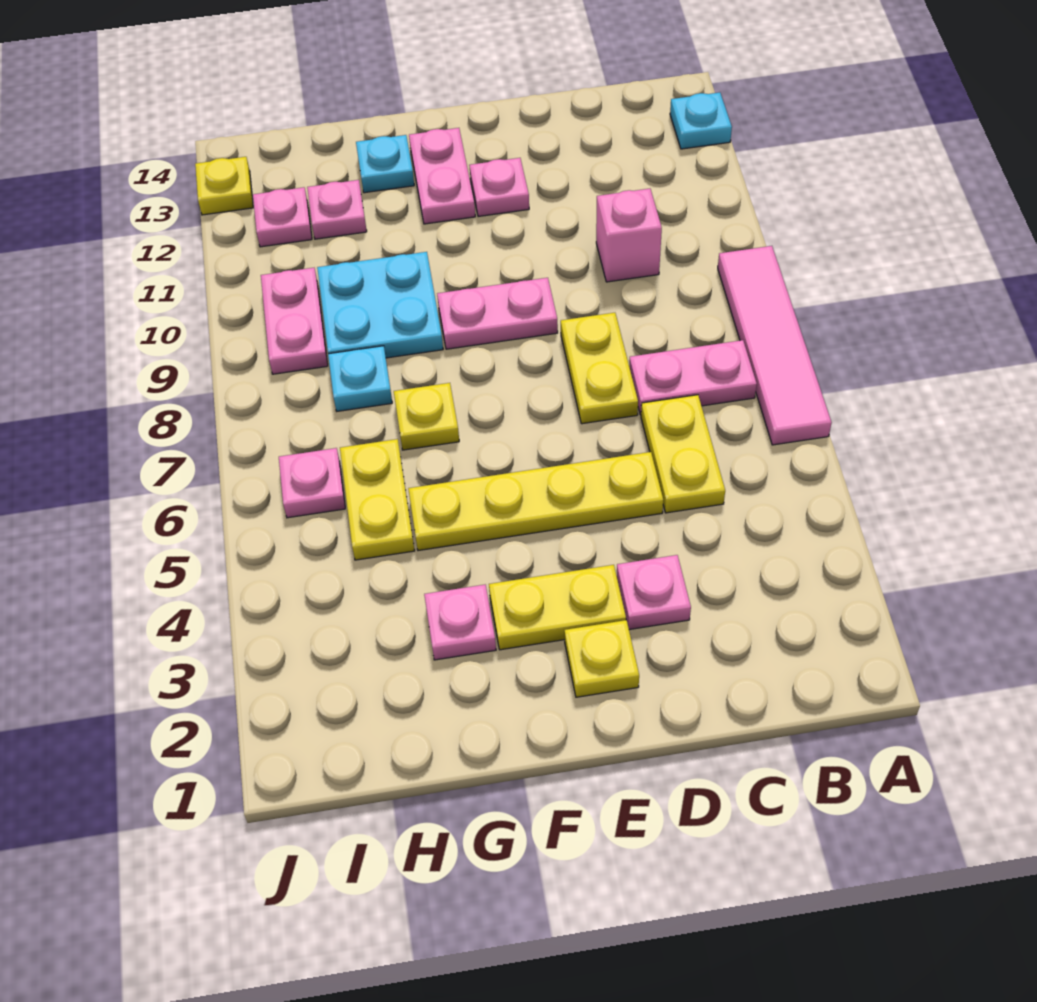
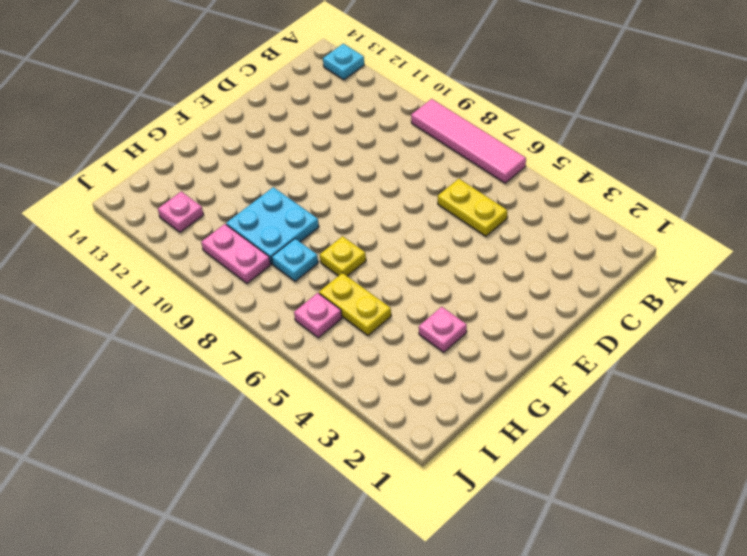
none -> pink 1x2 plate [629,340,757,415]
none -> pink 1x1 brick [596,189,662,282]
none -> pink 1x1 plate [617,555,691,630]

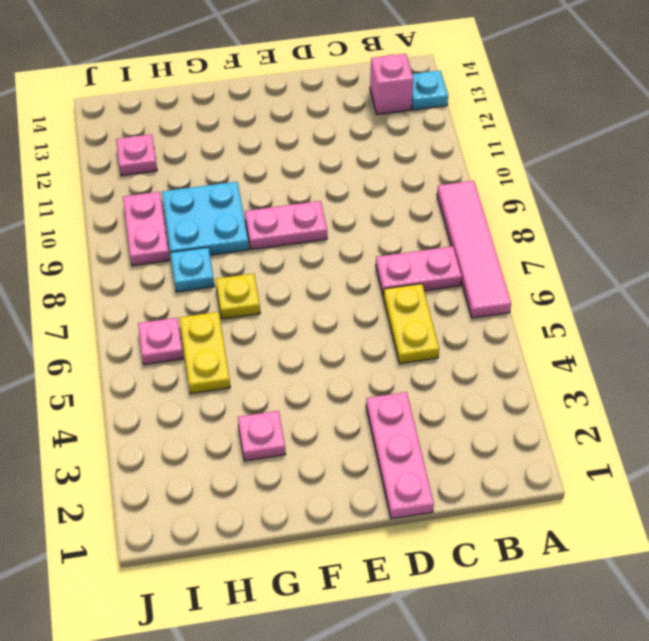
pink 1x1 brick [370,54,413,114] -> pink 1x1 brick moved to [596,189,662,282]
pink 1x3 plate [366,392,434,519] -> pink 1x1 plate [617,555,691,630]
none -> yellow 1x4 plate [408,452,663,551]
none -> yellow 1x2 plate [561,313,638,424]
none -> yellow 1x1 plate [564,620,639,697]

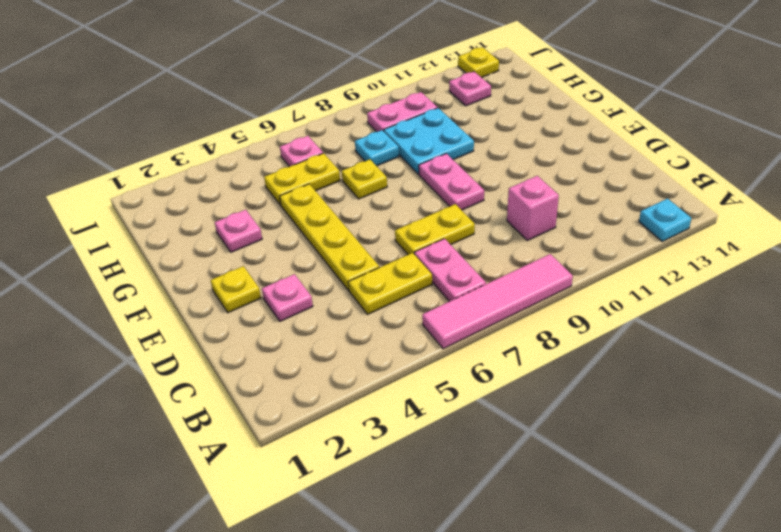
none -> yellow 1x2 plate [489,565,626,650]
none -> pink 1x1 plate [469,158,529,217]
none -> pink 1x2 plate [409,128,475,224]

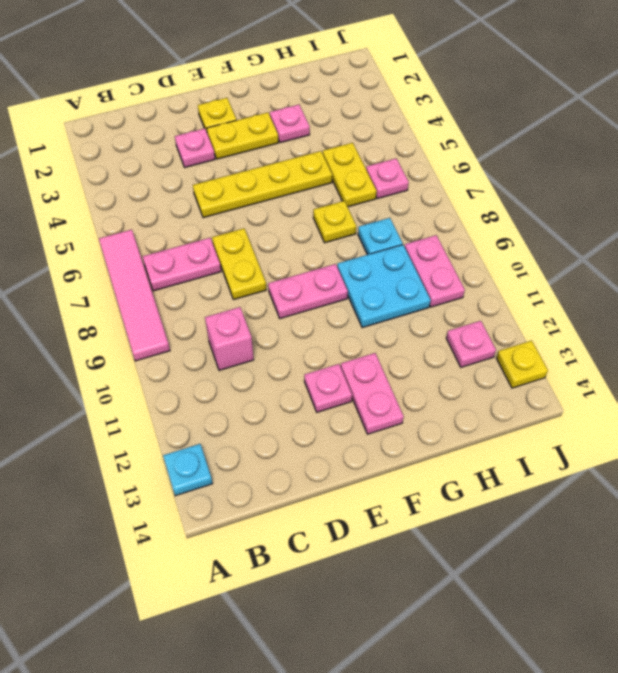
none -> yellow 1x2 plate [641,395,725,513]
none -> cyan 1x1 plate [356,135,414,193]
none -> pink 1x1 plate [307,180,367,239]

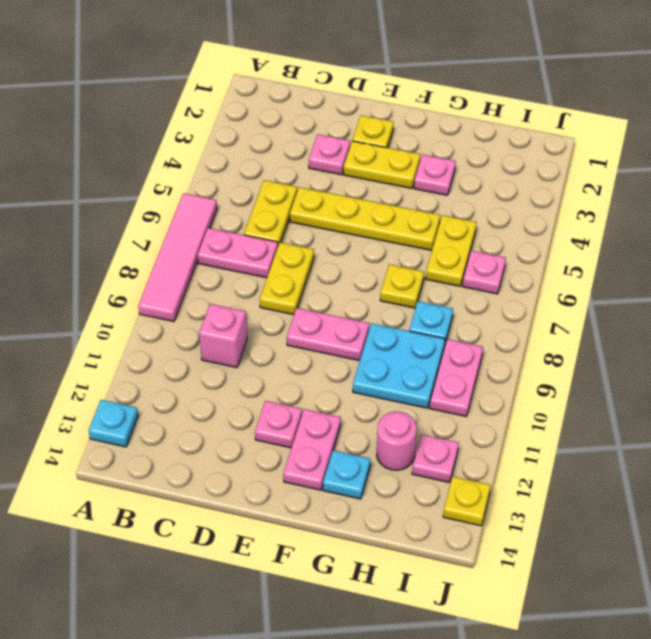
pink 1x1 round brick [377,411,417,470] -> pink 1x1 plate [307,180,367,239]

